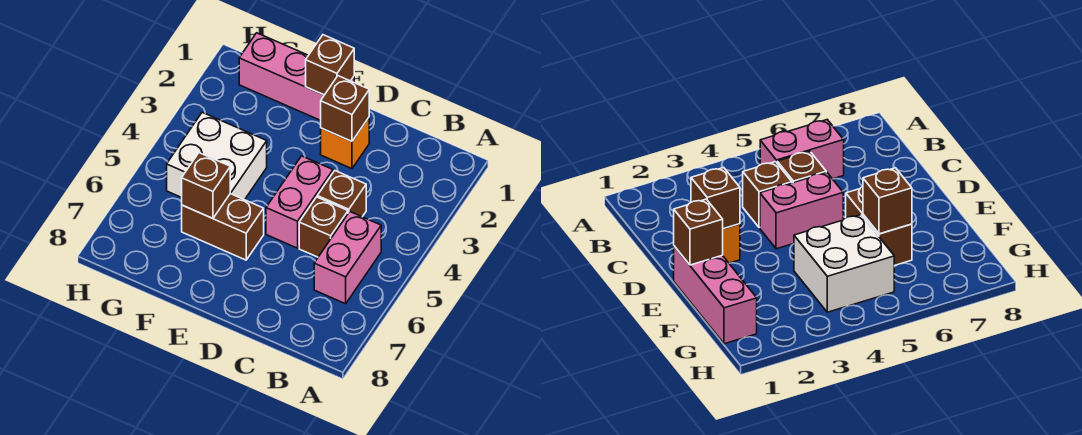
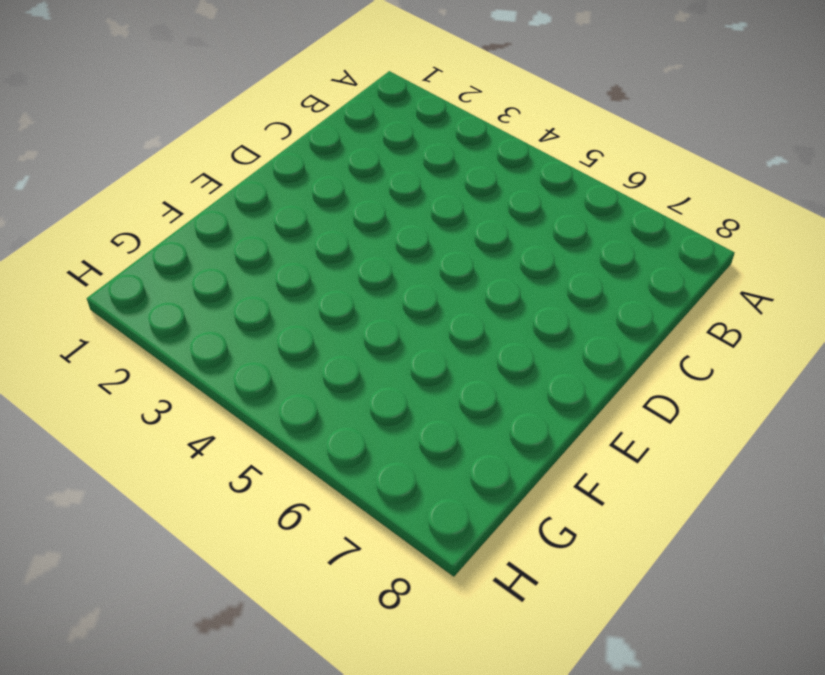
none -> pink 1x2 brick [314,212,381,304]
none -> brown 1x1 brick [317,171,366,217]

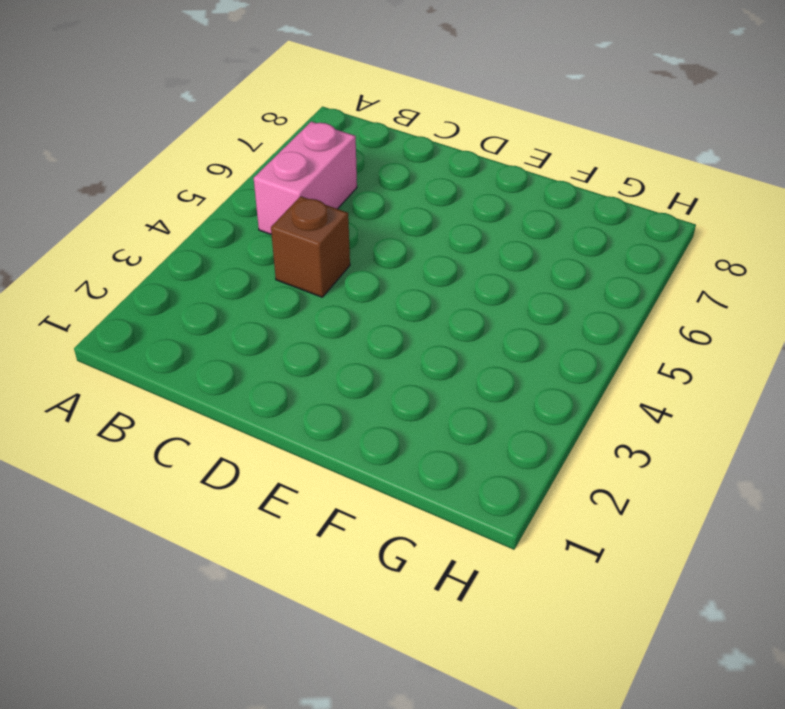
none -> brown 1x1 brick [299,197,348,257]
none -> orange 1x1 brick [321,118,369,169]

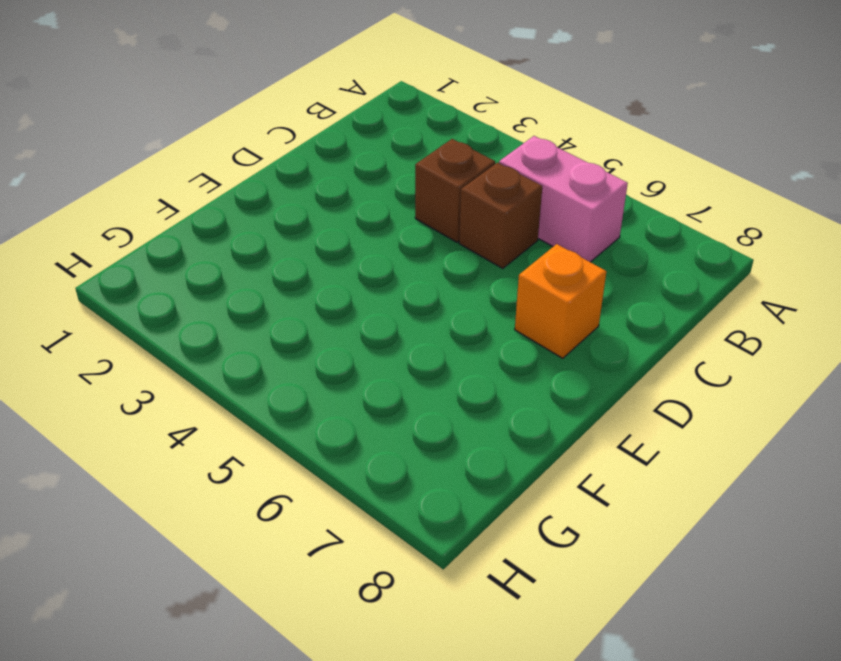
orange 1x1 brick [515,244,606,358] -> orange 1x1 brick moved to [321,118,369,169]
none -> pink 1x2 brick [266,156,333,248]
none -> pink 1x3 brick [239,33,354,121]

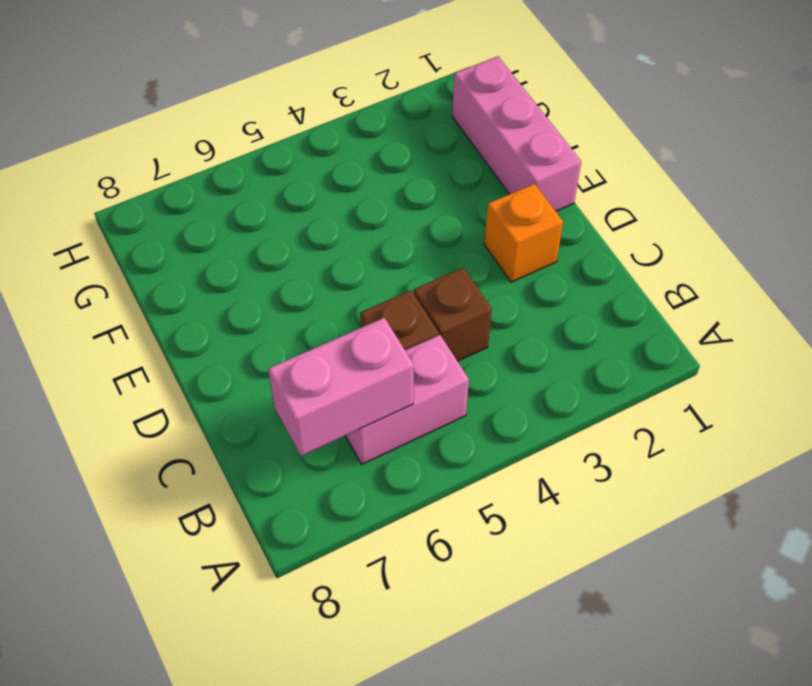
pink 1x2 brick [268,318,414,456] -> pink 1x2 brick moved to [266,156,333,248]
none -> brown 1x2 brick [182,194,264,260]
none -> white 2x2 brick [167,112,267,200]

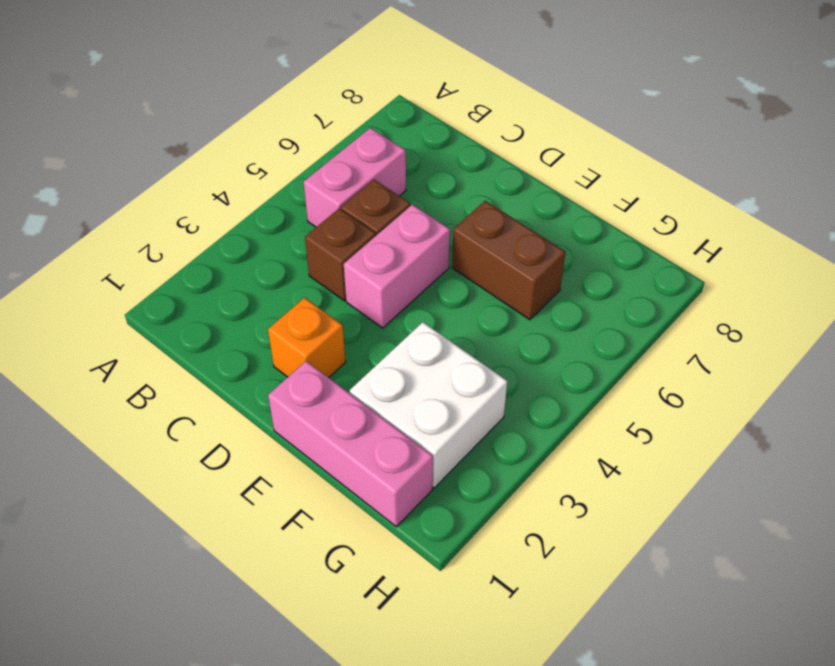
white 2x2 brick [350,322,507,488] -> white 2x2 brick moved to [167,112,267,200]
none -> brown 1x1 brick [321,76,369,141]
none -> brown 1x1 brick [306,35,354,95]

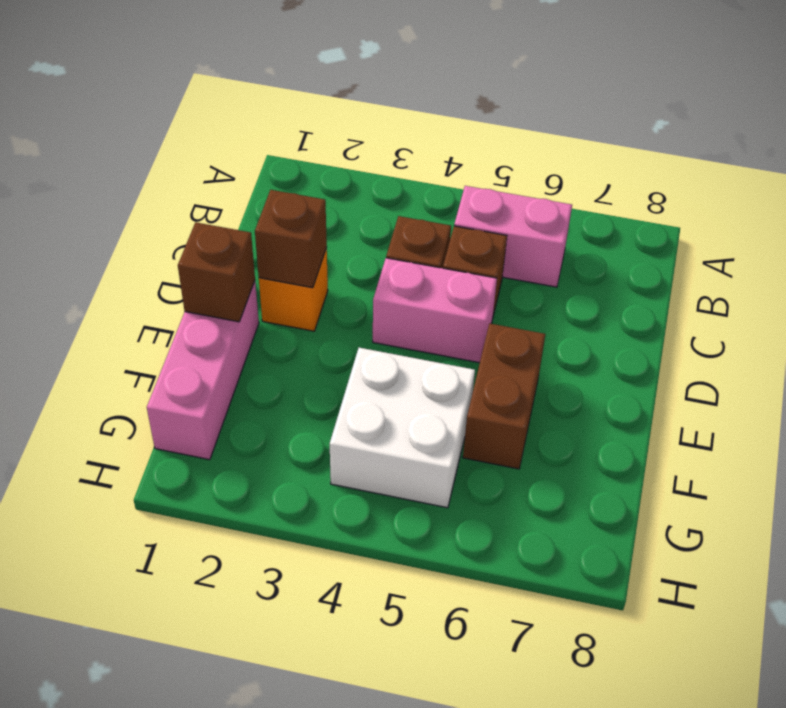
none -> brown 1x1 brick [182,153,230,218]

